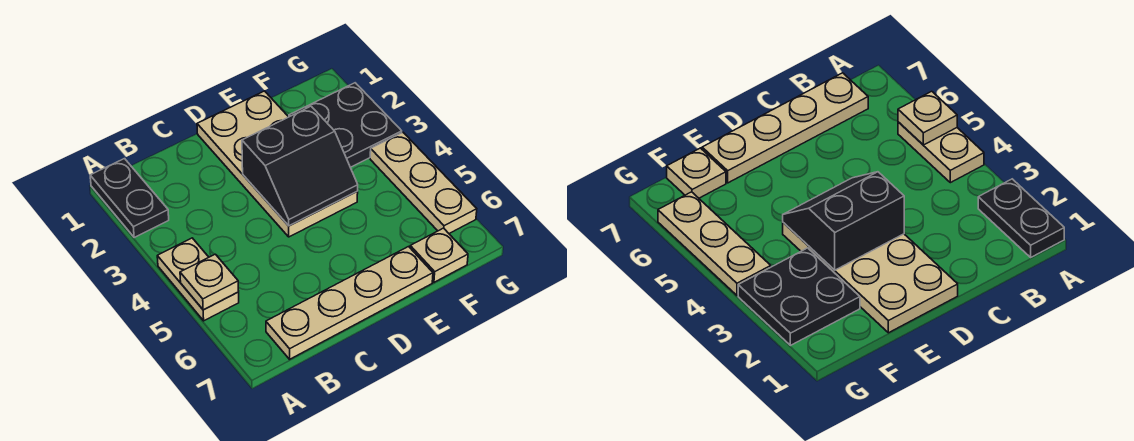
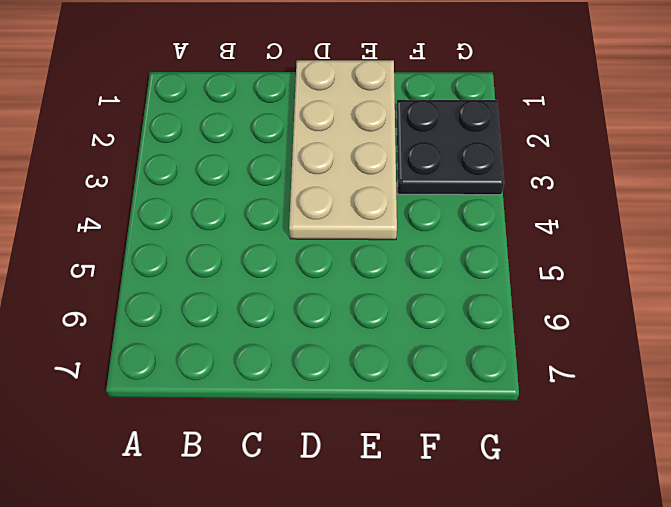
none -> black 1x2 plate [90,159,169,237]
none -> tan 1x2 plate [157,238,239,321]

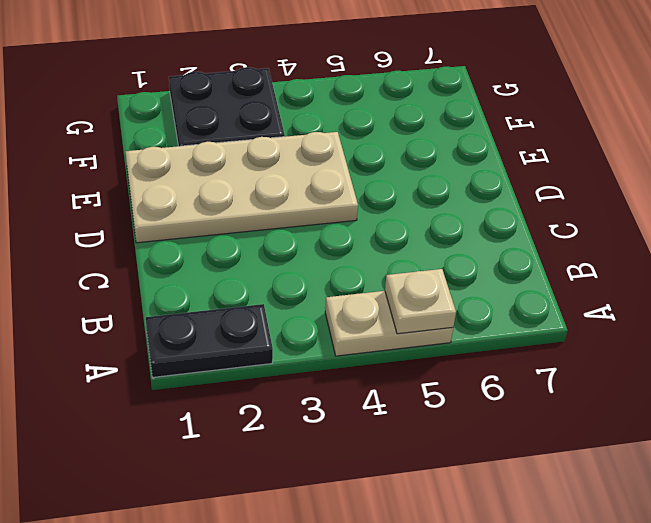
none -> tan 1x4 plate [266,247,433,359]
none -> tan 1x1 plate [410,228,468,282]

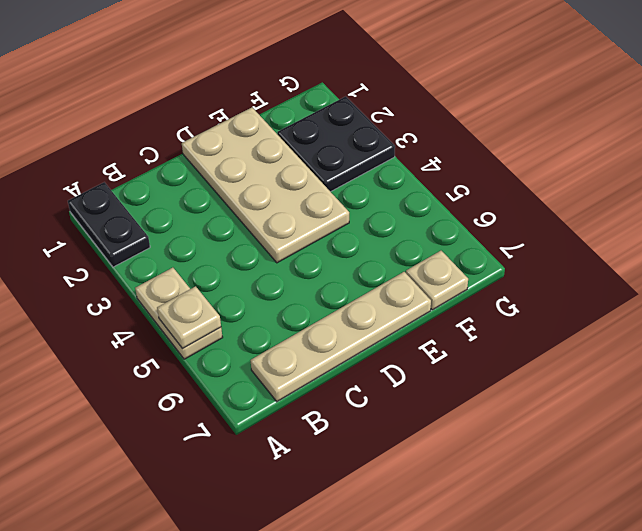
none -> tan 1x3 plate [370,132,477,233]
none -> black 2x2 slope [242,106,358,226]

